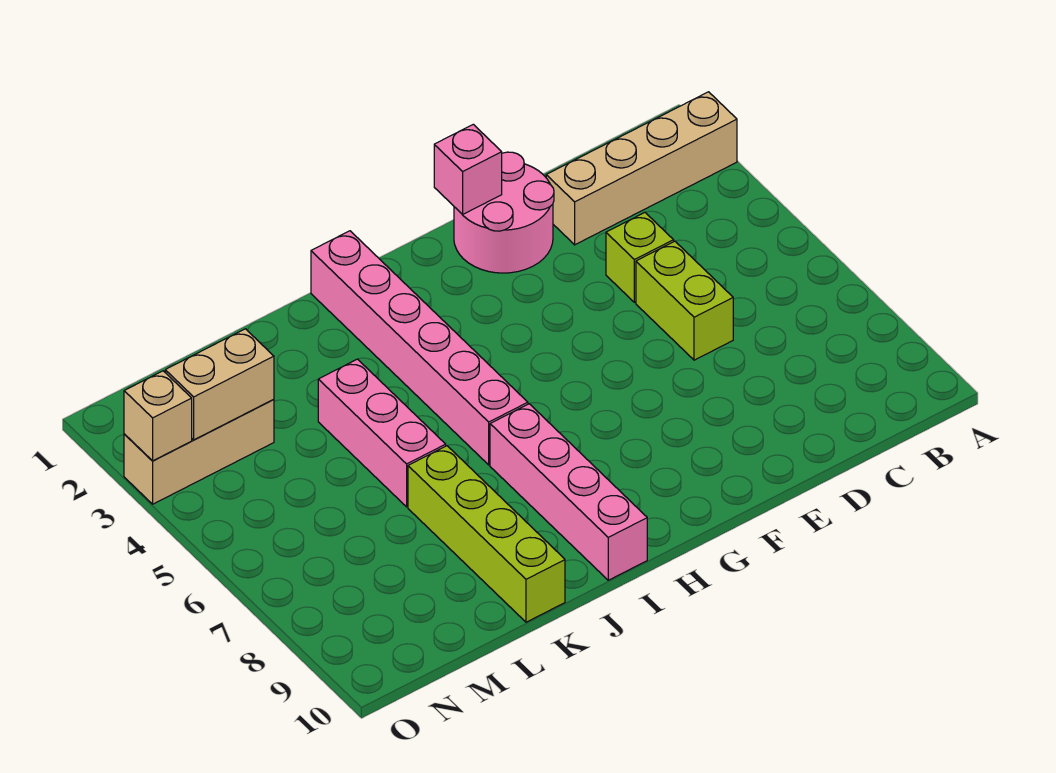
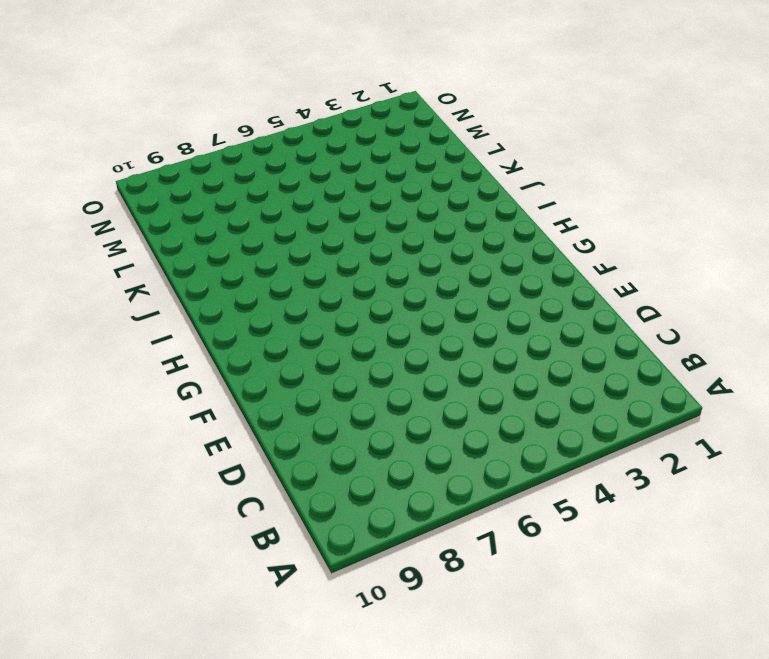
none -> tan 1x4 brick [546,92,737,245]
none -> lime 1x1 brick [606,212,674,302]
none -> lime 1x2 brick [636,241,733,360]

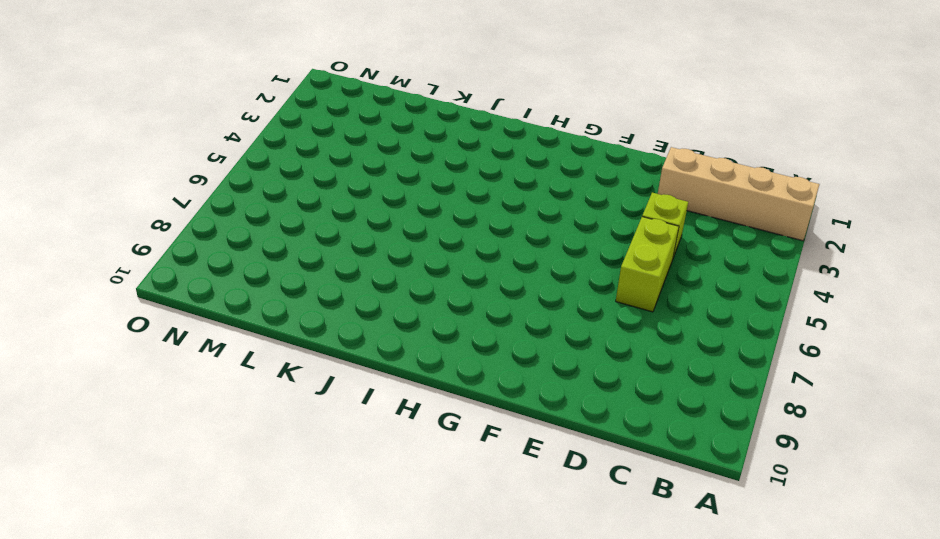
none -> pink 2x2 round brick [454,152,554,273]
none -> pink 1x6 brick [311,231,528,465]
none -> pink 1x4 brick [490,404,647,580]

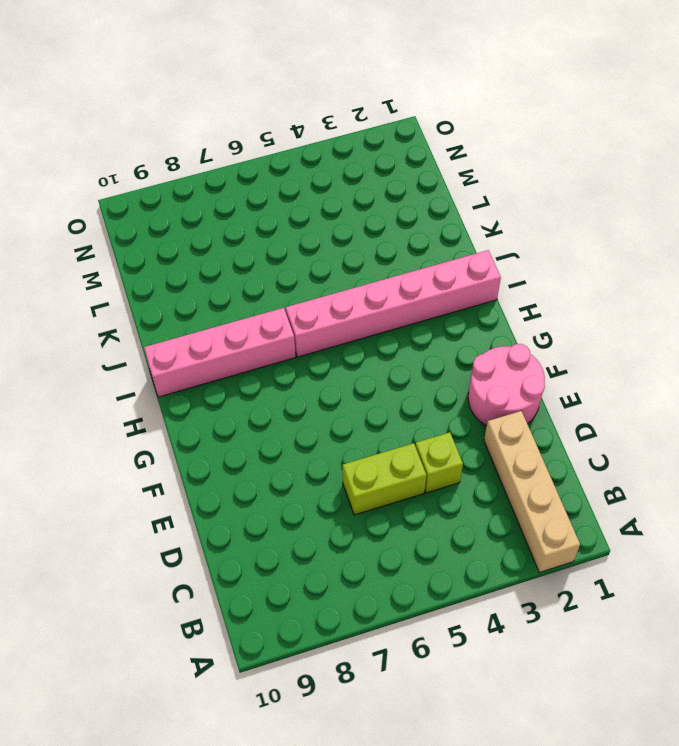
none -> pink 1x3 brick [318,359,446,507]
none -> lime 1x4 brick [408,446,565,622]
none -> tan 1x3 brick [124,400,274,504]

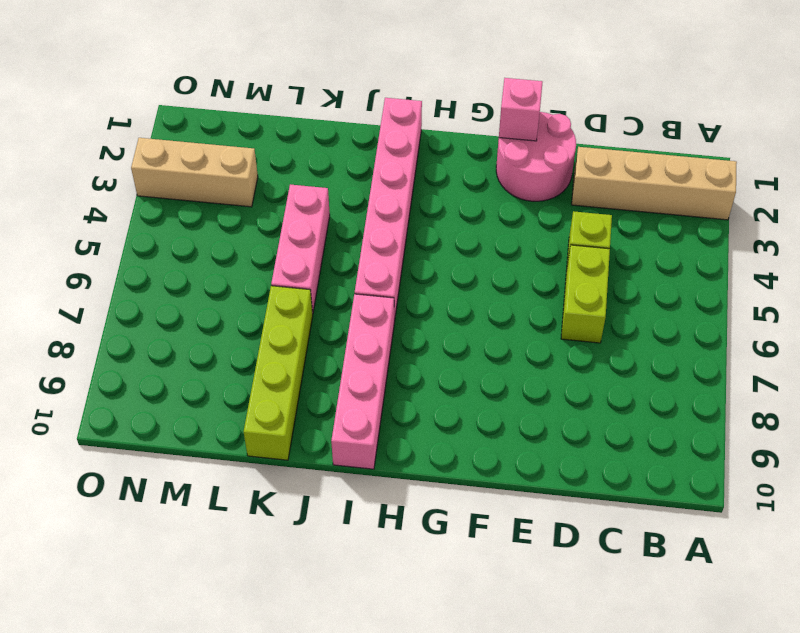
none -> tan 1x2 brick [165,329,274,440]
none -> tan 1x1 brick [124,371,192,461]

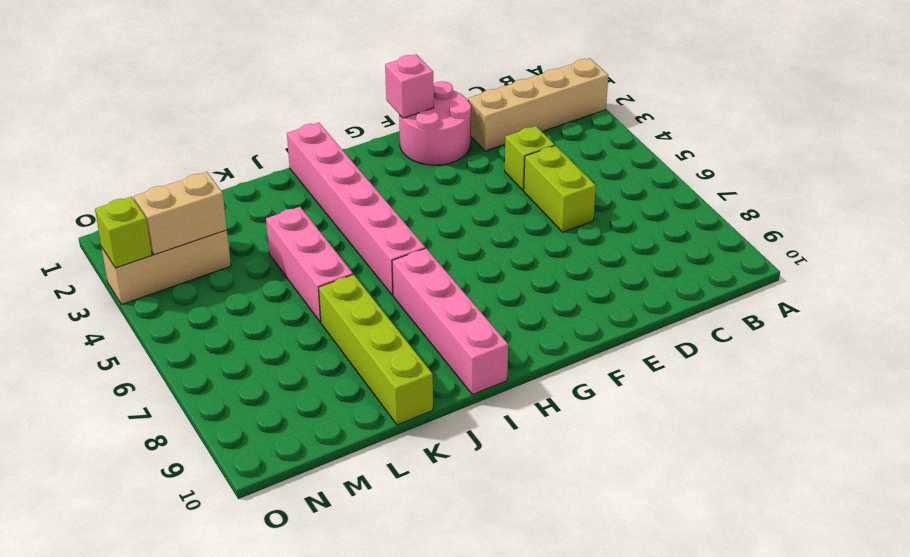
lime 1x1 brick [95,197,152,268] -> tan 1x1 brick [124,371,192,461]

